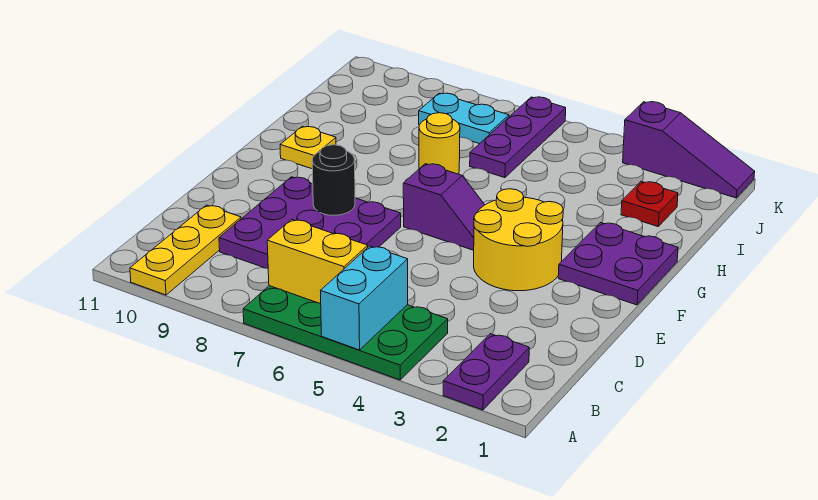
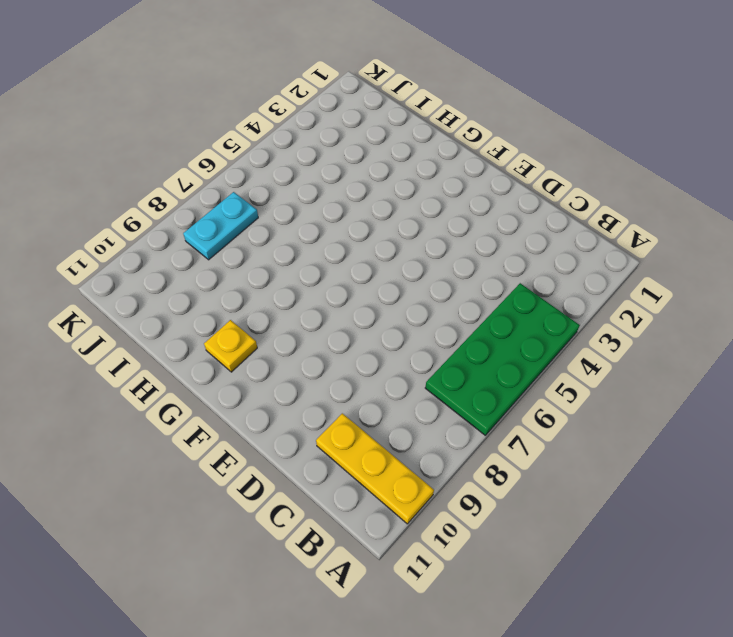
none -> purple 1x2 plate [443,334,529,410]
none -> purple 3x3 plate [219,177,401,269]
none -> yellow 2x2 round brick [474,189,563,291]

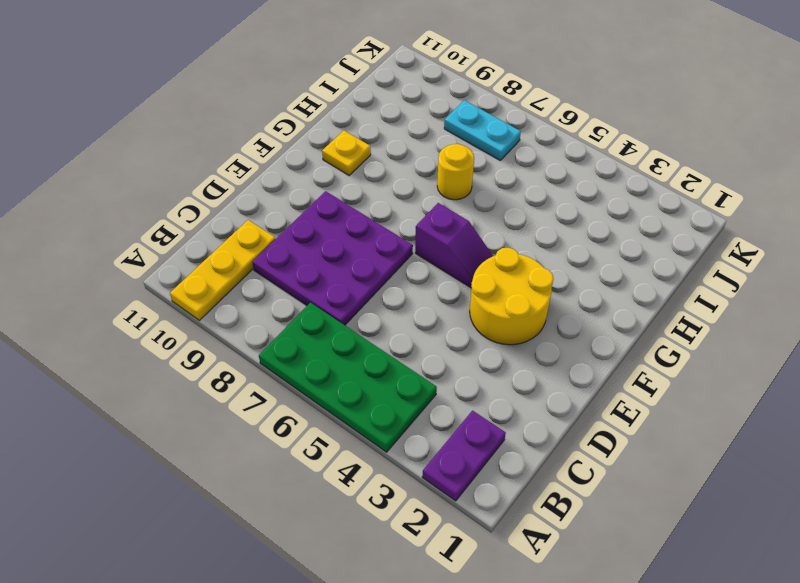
none -> purple 2x2 plate [558,223,678,305]
none -> red 1x1 plate [621,182,678,226]
none -> purple 1x3 plate [470,97,566,178]

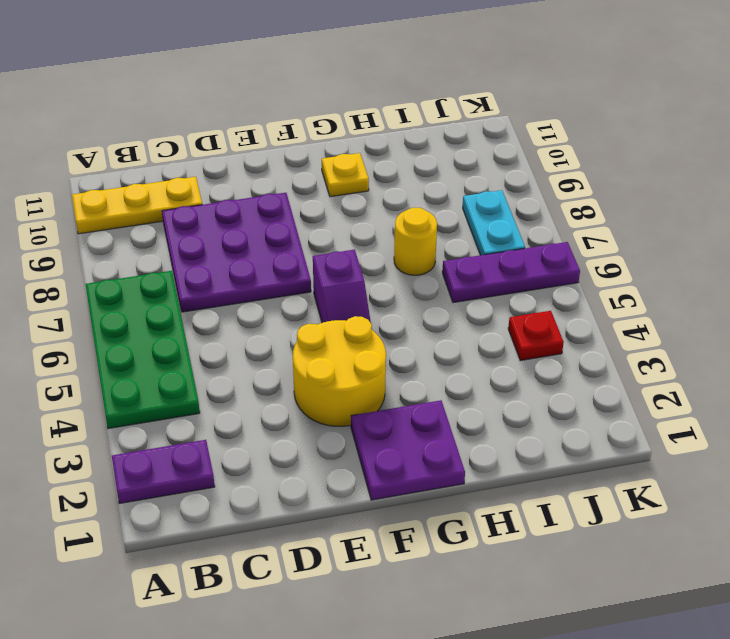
red 1x1 plate [508,311,564,361] -> red 1x1 plate moved to [621,182,678,226]
none -> purple 1x3 slope [623,102,755,198]
none -> cyan 1x2 brick [321,246,408,350]
none -> yellow 1x2 brick [267,219,368,303]

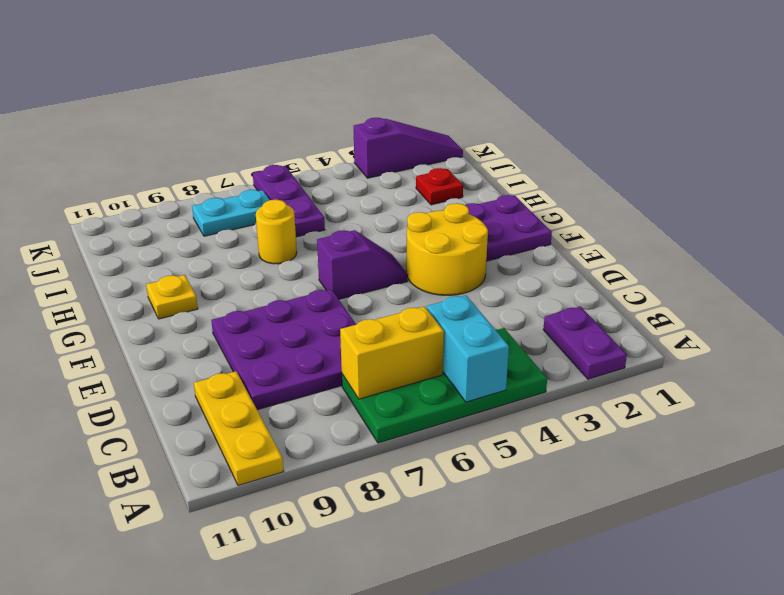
none -> black 1x1 round brick [312,145,355,215]

